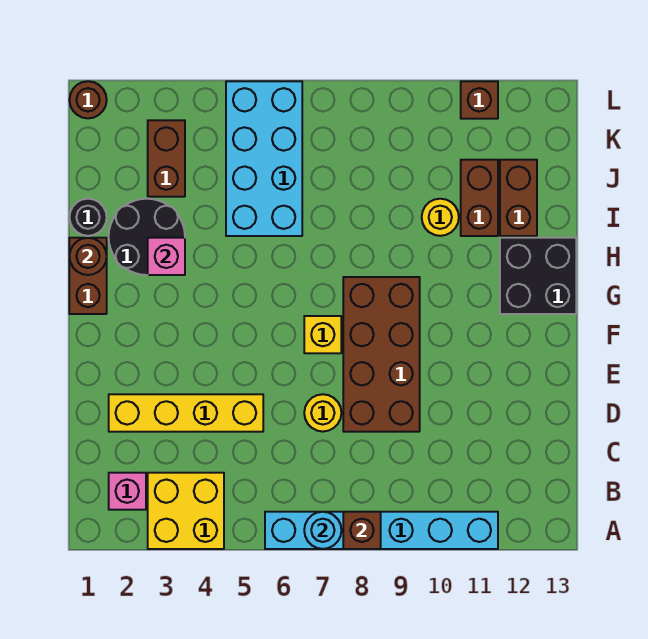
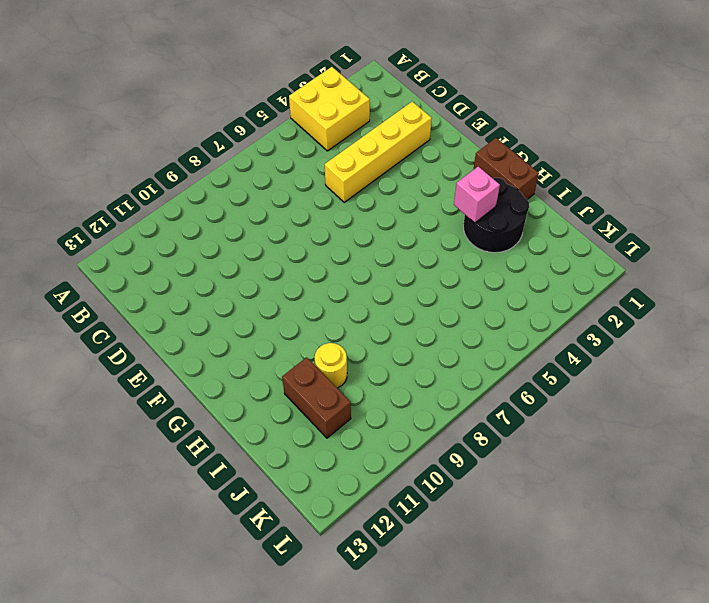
none -> cyan 1x6 brick [265,512,498,549]
none -> pink 1x1 brick [109,473,146,510]
none -> yellow 1x1 round brick [304,394,341,432]

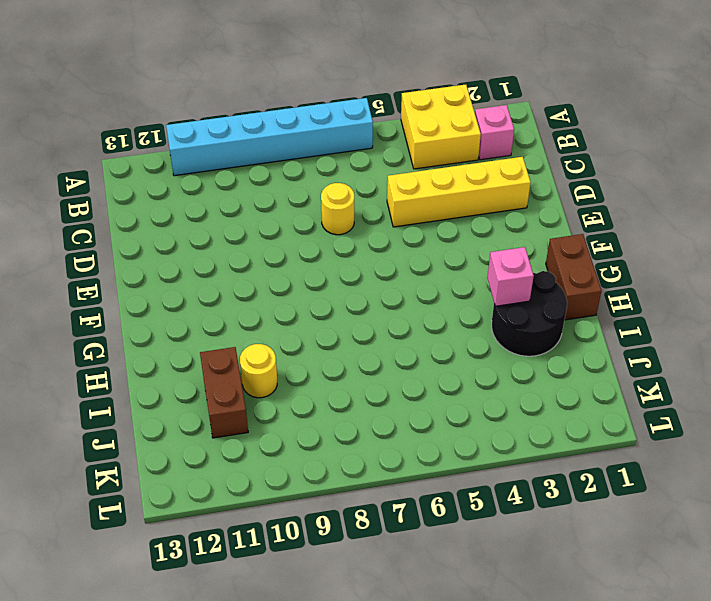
none -> brown 2x4 brick [343,277,420,432]
none -> yellow 1x1 brick [304,316,341,353]
none -> black 2x2 brick [500,238,576,314]

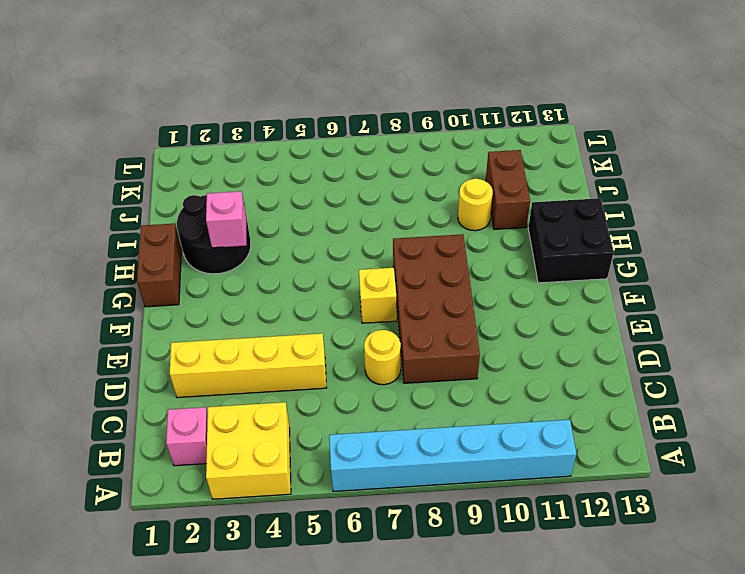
none -> black 1x1 round brick [69,199,107,236]
none -> cyan 2x4 brick [226,81,302,236]
none -> brown 1x2 brick [500,160,537,236]

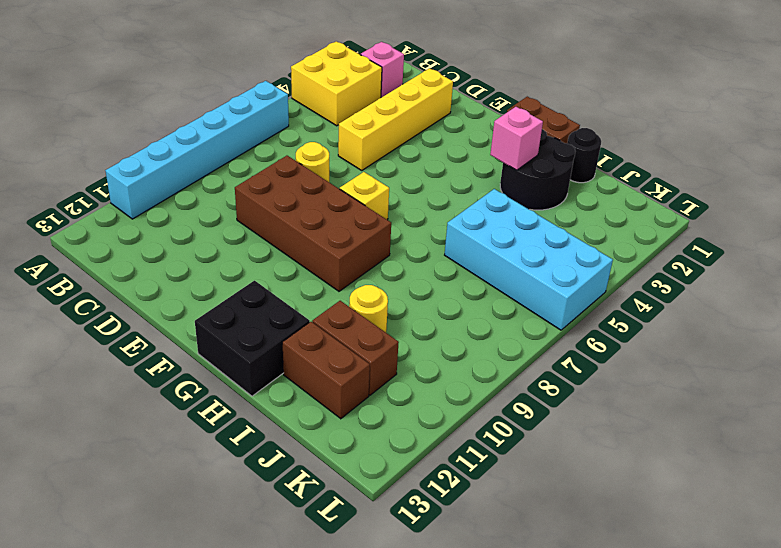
none -> brown 1x2 brick [148,120,185,197]
none -> brown 1x1 round brick [70,81,107,118]
none -> brown 1x1 brick [461,81,498,119]

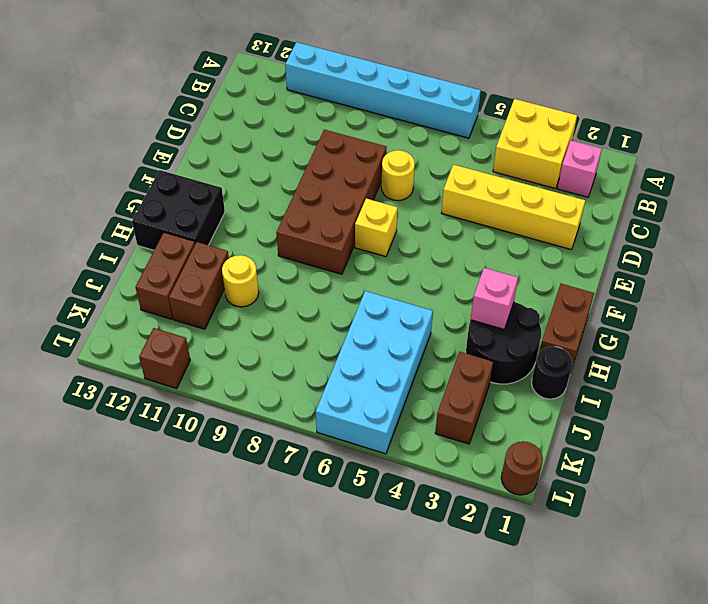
none -> cyan 1x1 round brick [304,512,341,549]
none -> brown 1x1 brick [343,512,381,549]
none -> brown 1x1 round brick [69,238,107,275]

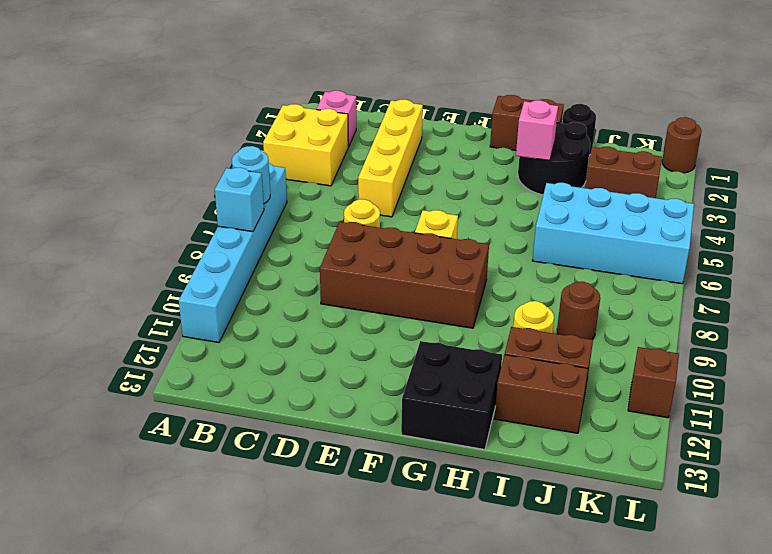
cyan 1x1 brick [215,168,264,232] -> brown 1x1 brick [343,512,381,549]
brown 1x1 round brick [557,282,600,340] -> brown 1x1 round brick moved to [69,238,107,275]

